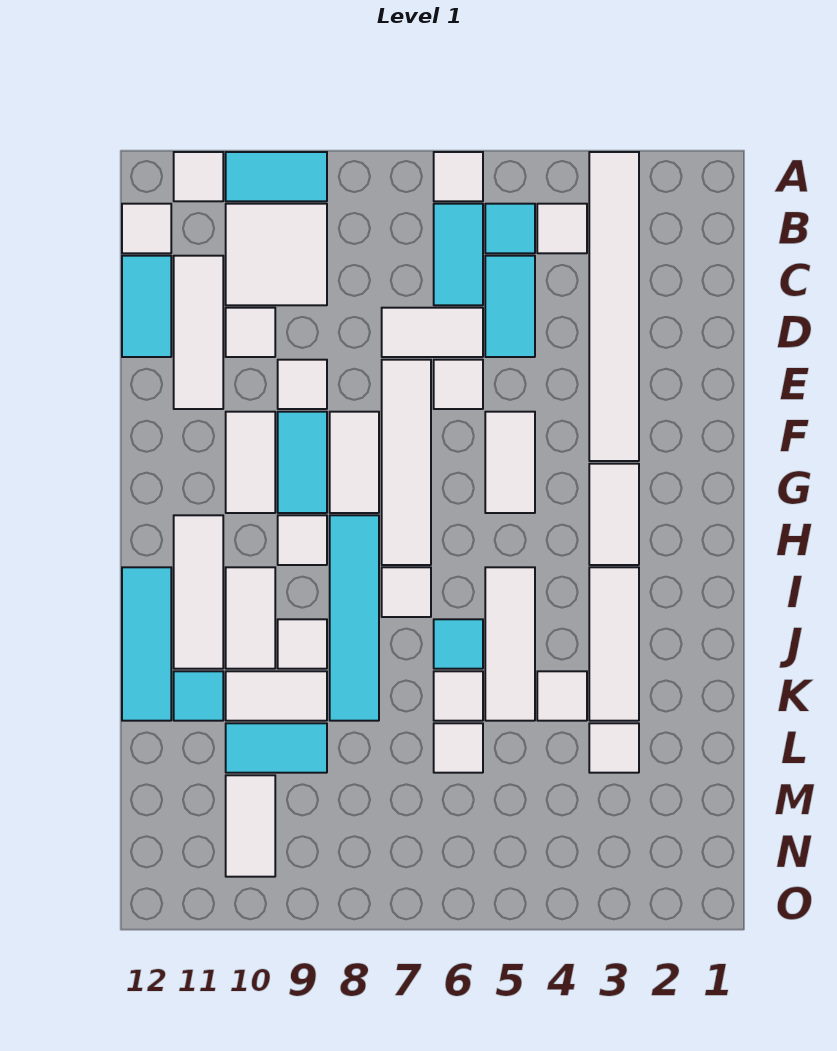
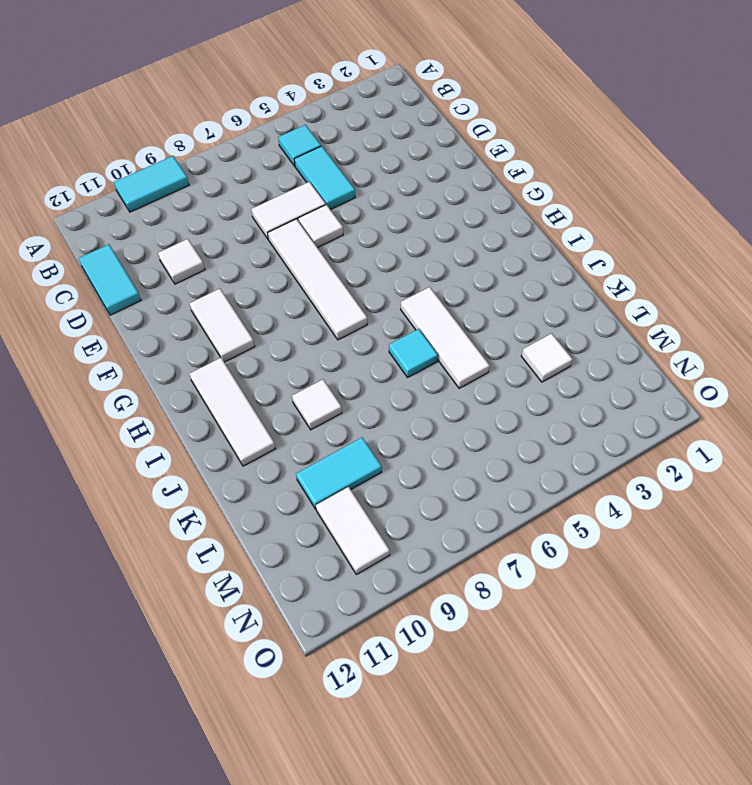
none -> white 1x6 tile [589,152,639,461]
none -> white 1x1 tile [434,152,483,201]
none -> white 1x1 tile [174,152,223,201]
none -> white 1x1 tile [537,204,587,253]

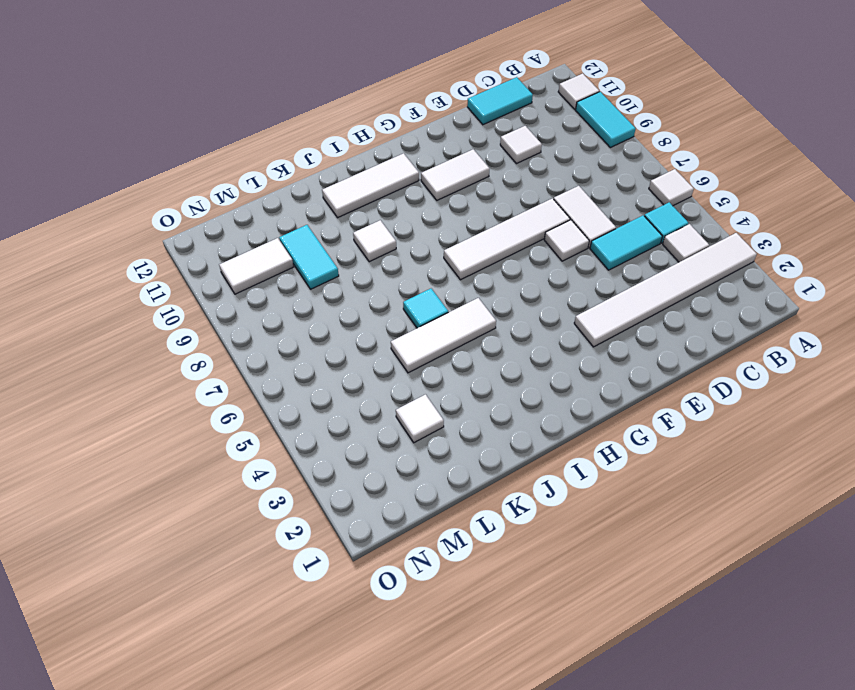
none -> cyan 1x2 tile [434,204,483,305]
none -> white 2x2 tile [226,204,327,305]
none -> white 1x1 tile [122,204,171,253]
none -> white 1x3 tile [174,256,223,409]

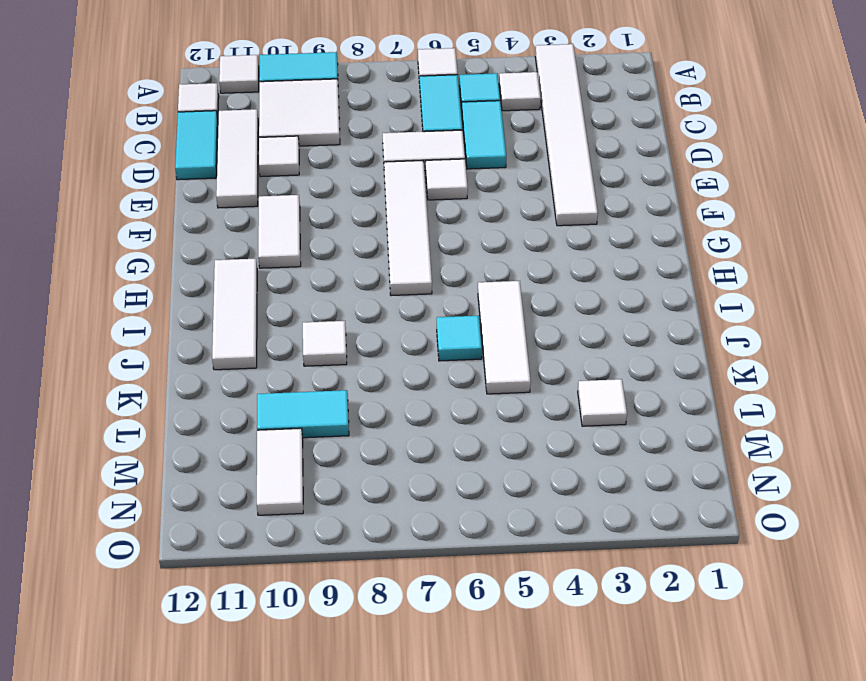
none -> white 1x1 tile [278,360,327,409]
none -> white 1x2 tile [485,412,535,513]
none -> white 1x2 tile [330,412,379,513]
none -> cyan 1x2 tile [278,412,327,513]

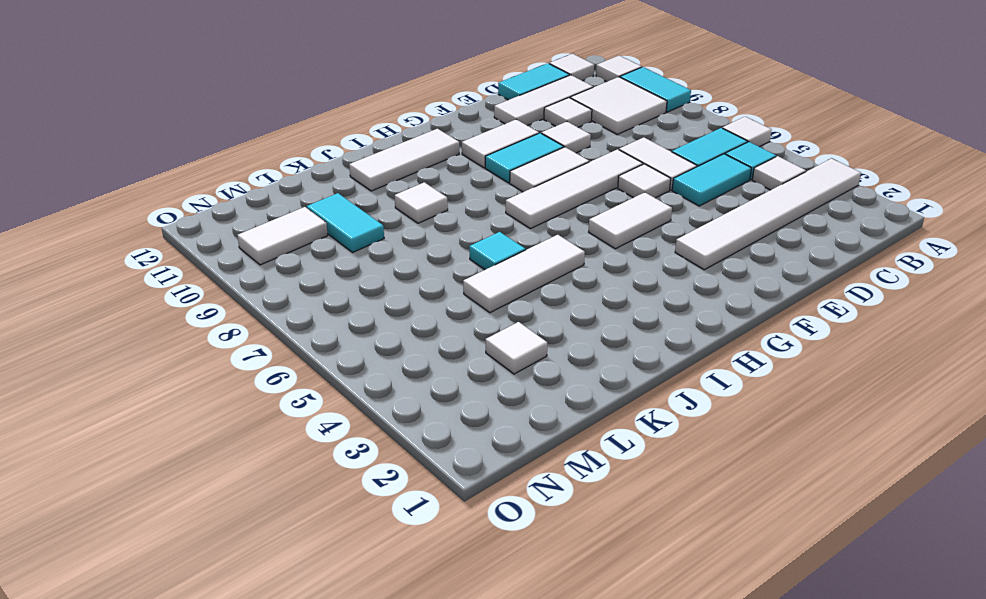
none -> white 1x2 tile [589,464,639,565]
none -> cyan 1x4 tile [330,515,379,721]
none -> white 1x1 tile [278,515,327,565]
none -> white 1x3 tile [589,567,639,721]

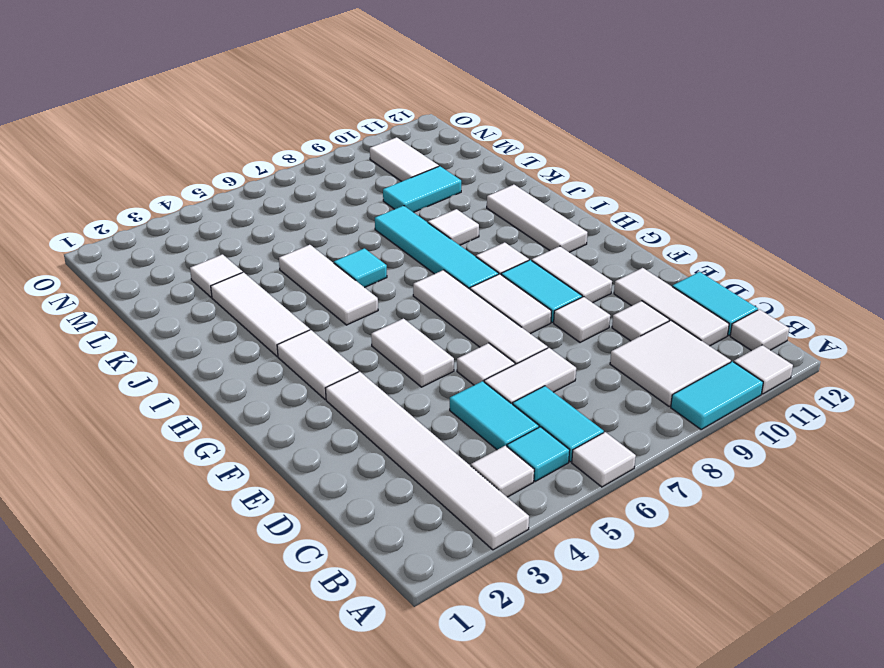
none -> white 1x1 tile [382,567,431,617]
none -> white 1x2 tile [226,567,275,669]
none -> cyan 1x3 tile [122,567,171,721]
none -> white 1x1 tile [537,671,587,721]

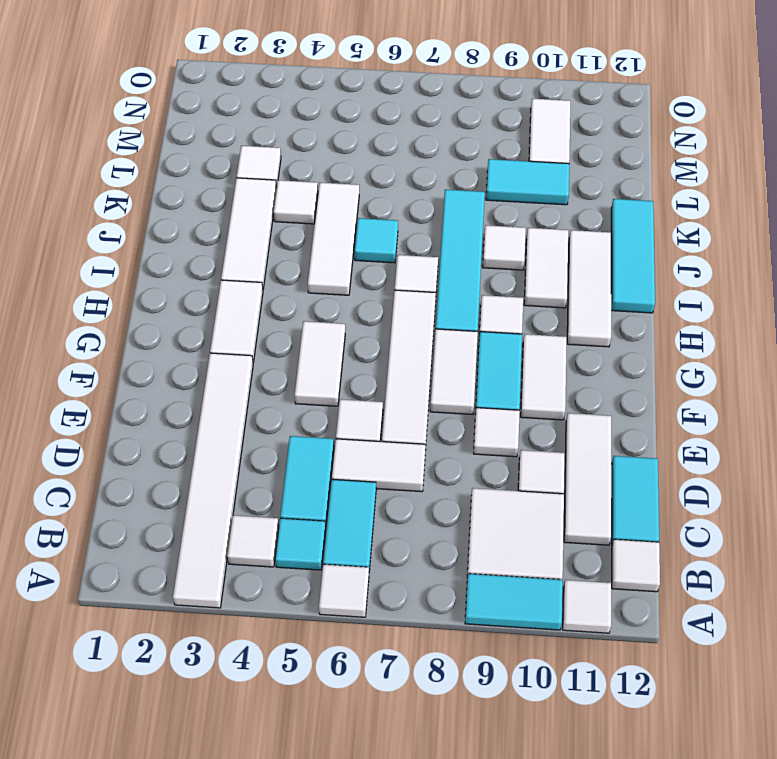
none -> white 1x1 tile [434,671,483,721]
none -> white 1x2 tile [226,671,327,721]
none -> cyan 1x1 tile [174,671,223,721]
none -> white 1x1 tile [434,723,483,773]

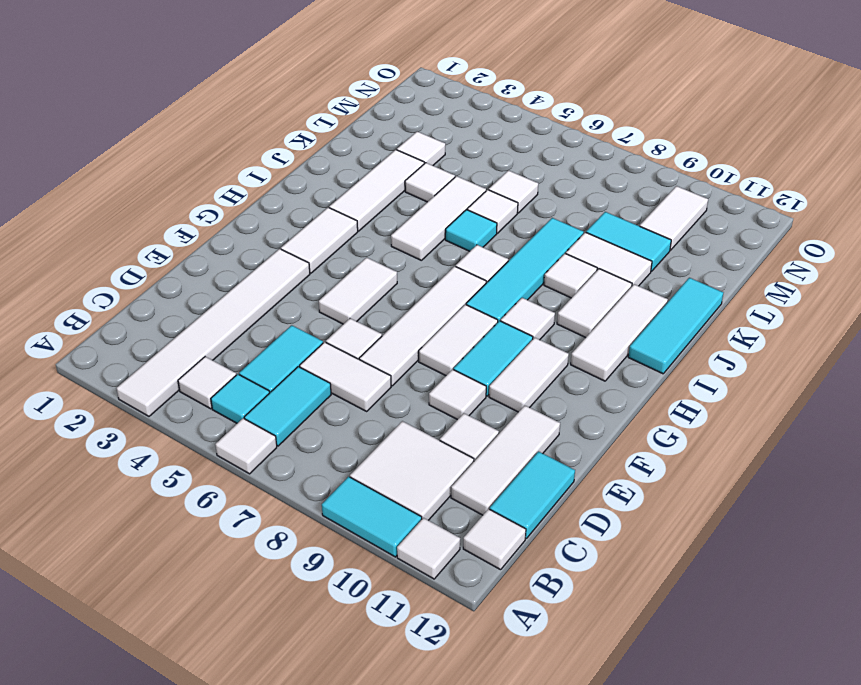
none -> cyan 1x1 tile [174,671,223,721]

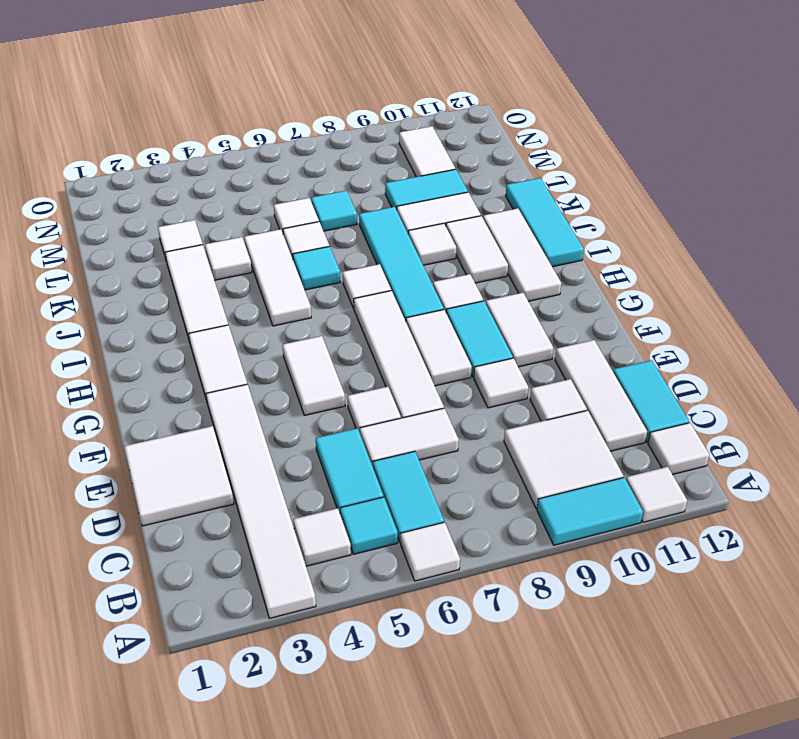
white 2x2 tile [124,426,234,526] -> none
cyan 1x1 tile [311,191,357,231] -> cyan 1x1 tile moved to [174,671,223,721]

